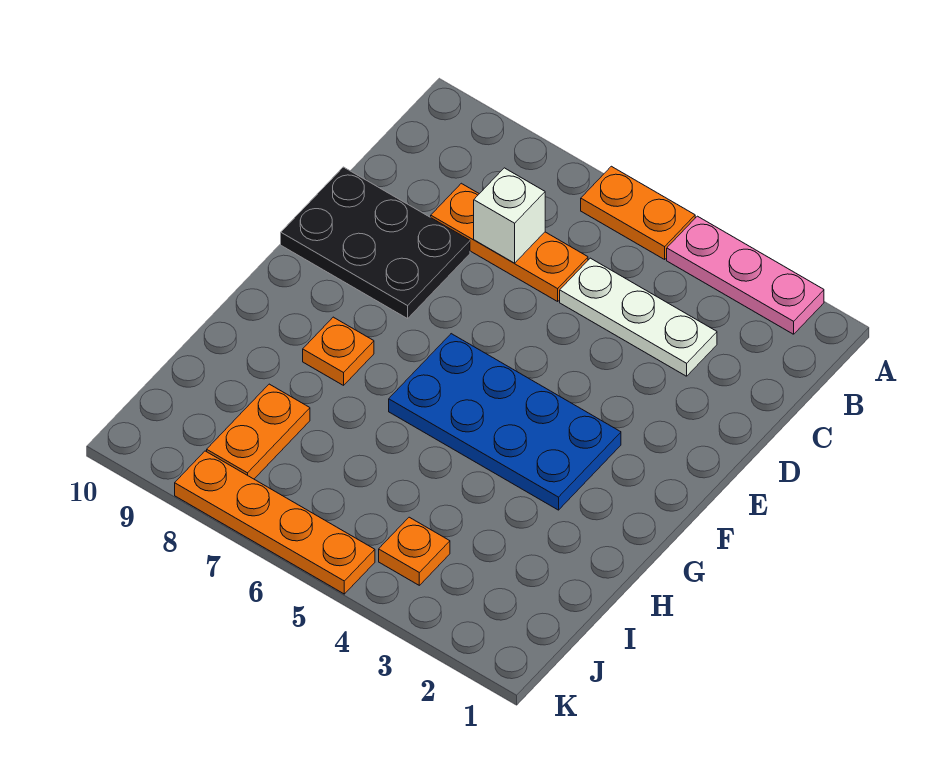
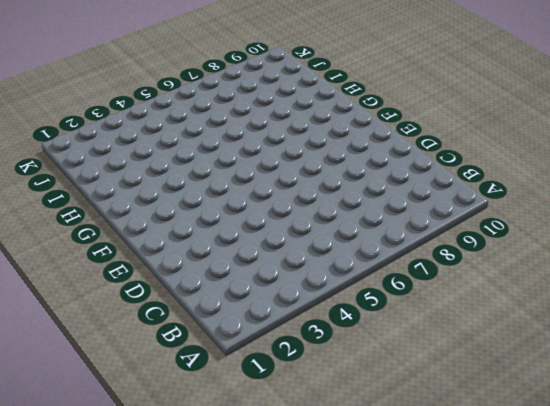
none -> pink 1x3 plate [667,216,824,334]
none -> orange 1x2 plate [581,166,695,259]

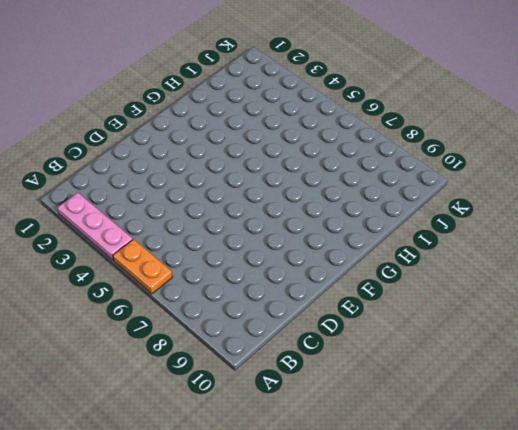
none -> white 1x3 plate [560,258,717,376]
none -> orange 1x3 plate [431,183,588,301]

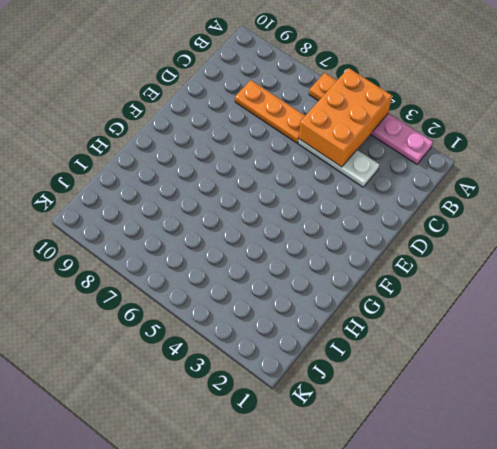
orange 2x3 brick [299,68,392,167] -> none
none -> black 2x3 plate [281,167,470,319]
none -> blue 2x4 plate [389,334,621,510]

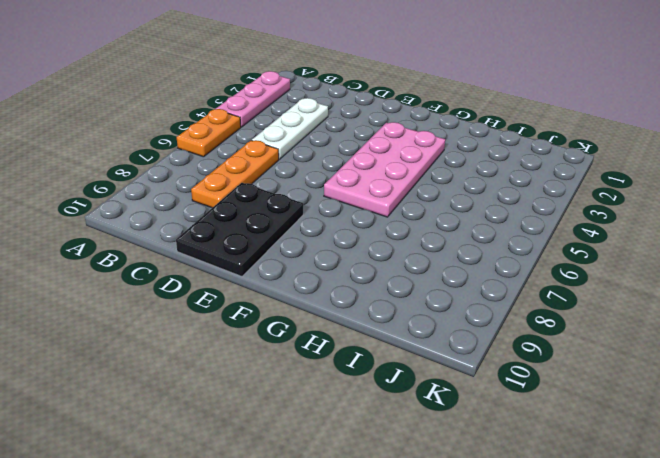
pink 2x4 plate [324,122,445,217] -> blue 2x4 plate [389,334,621,510]
none -> orange 1x1 plate [303,317,374,385]
none -> orange 1x2 plate [207,384,310,479]

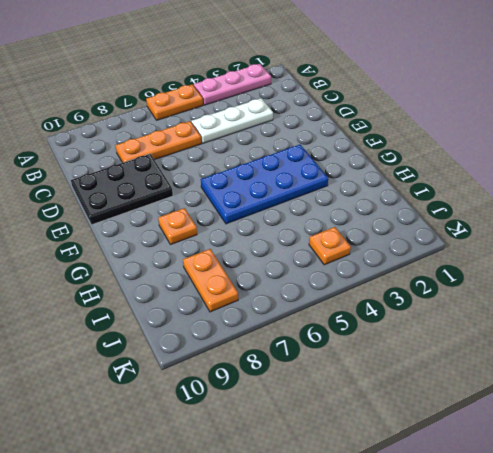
none -> orange 1x4 plate [175,451,375,594]
none -> white 1x1 brick [474,168,545,263]

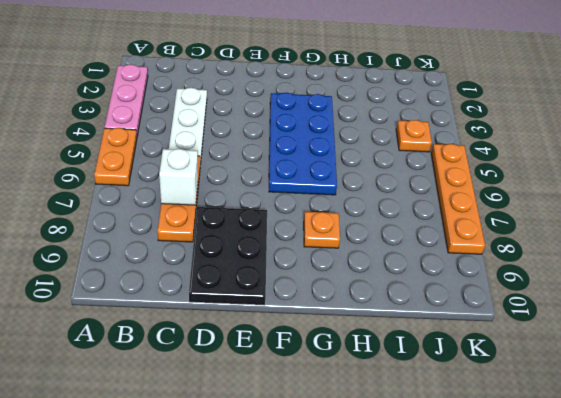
none -> orange 1x2 plate [207,384,310,479]

